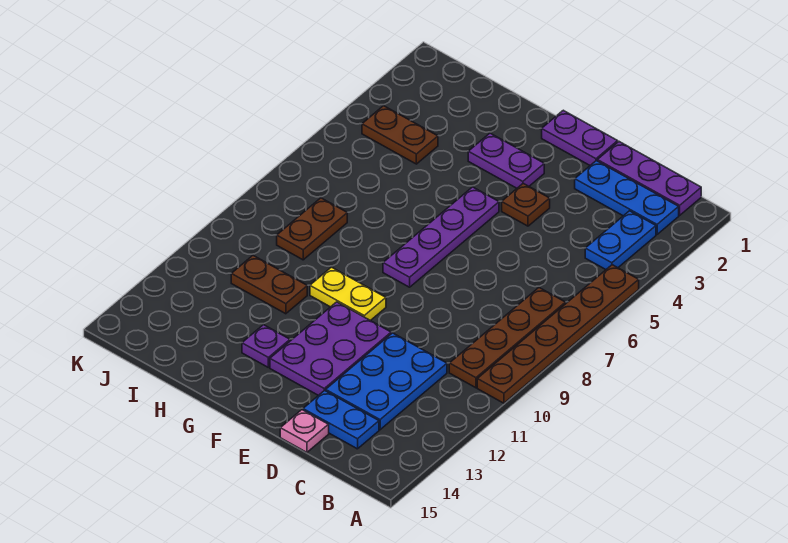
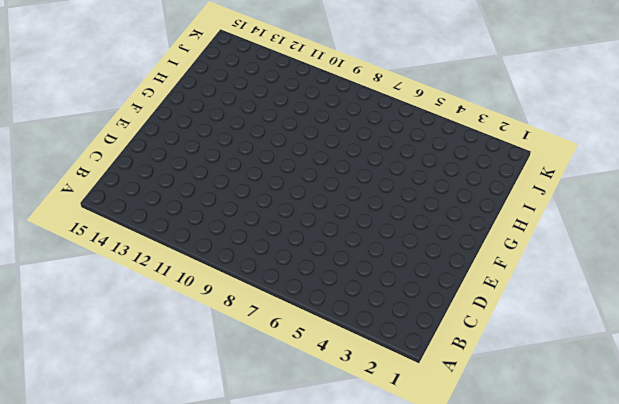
none -> brown 1x6 plate [477,265,639,403]
none -> purple 1x3 plate [597,142,701,215]
none -> blue 1x3 plate [575,161,679,234]

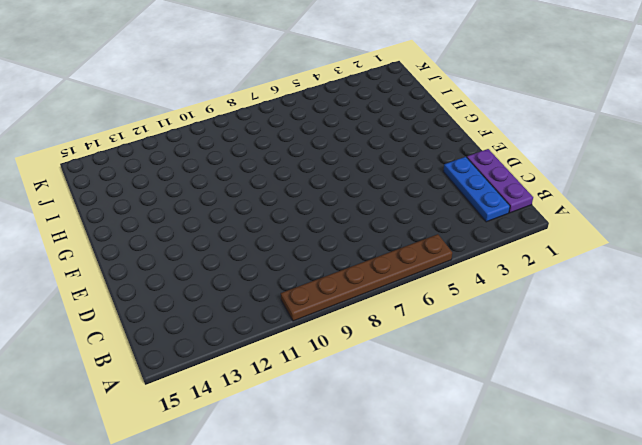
none -> blue 1x2 plate [585,211,656,269]
none -> brown 1x4 plate [449,288,566,388]
none -> blue 2x3 plate [326,333,447,430]

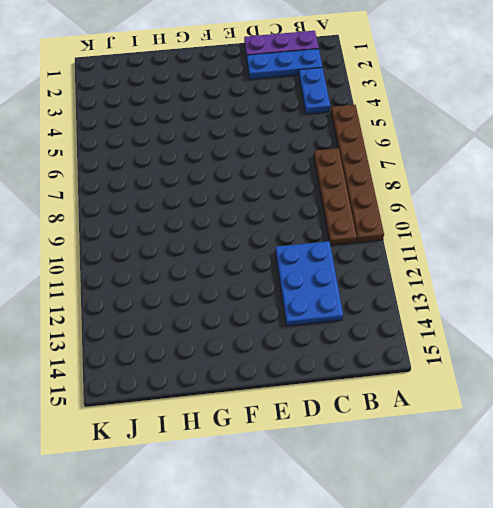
none -> blue 1x2 plate [303,390,379,449]
none -> pink 1x1 plate [280,410,329,452]
none -> purple 1x2 plate [542,110,618,165]

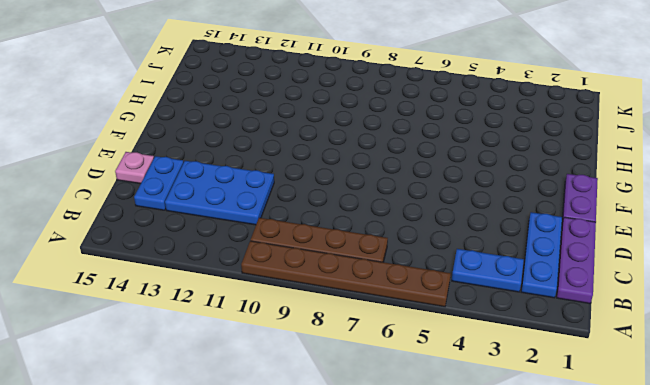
none -> brown 1x1 plate [502,183,550,226]
none -> purple 2x3 plate [270,302,391,395]
none -> purple 1x2 plate [468,133,544,188]

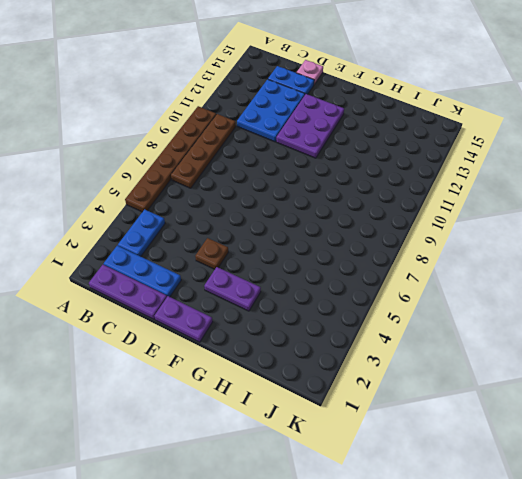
none -> purple 1x4 plate [383,187,499,287]
none -> yellow 1x2 plate [310,267,386,321]
none -> purple 1x1 plate [242,325,290,367]

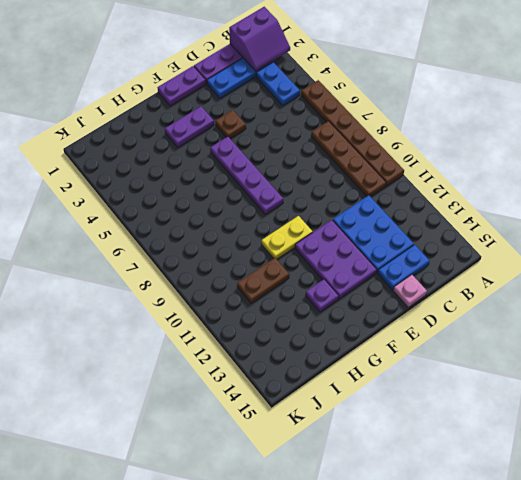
purple 2x2 slope [229,7,290,71] -> none
none -> brown 1x2 plate [362,106,438,164]
none -> brown 1x2 plate [277,198,347,260]

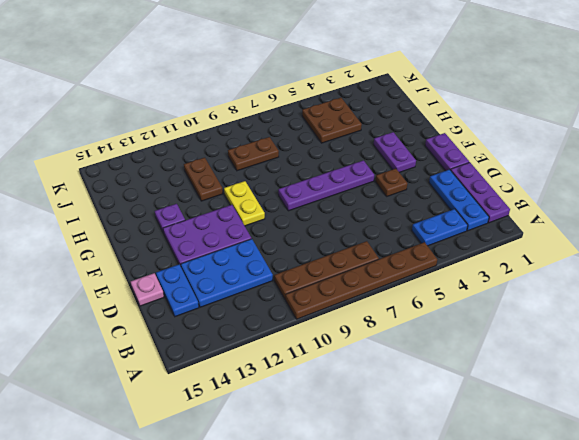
brown 2x2 plate [302,98,362,143] -> brown 1x2 plate [362,106,438,164]

